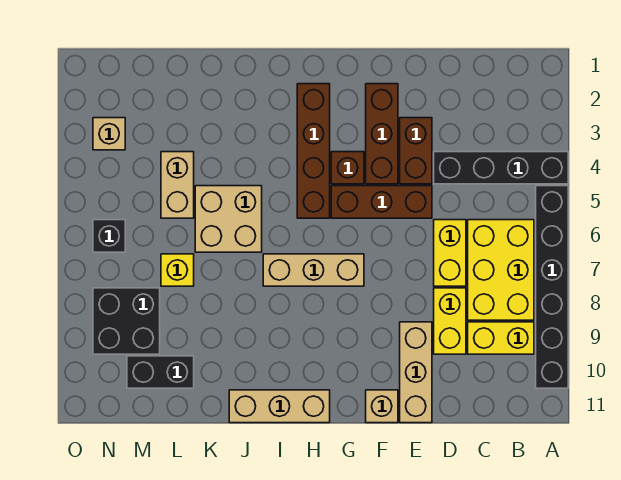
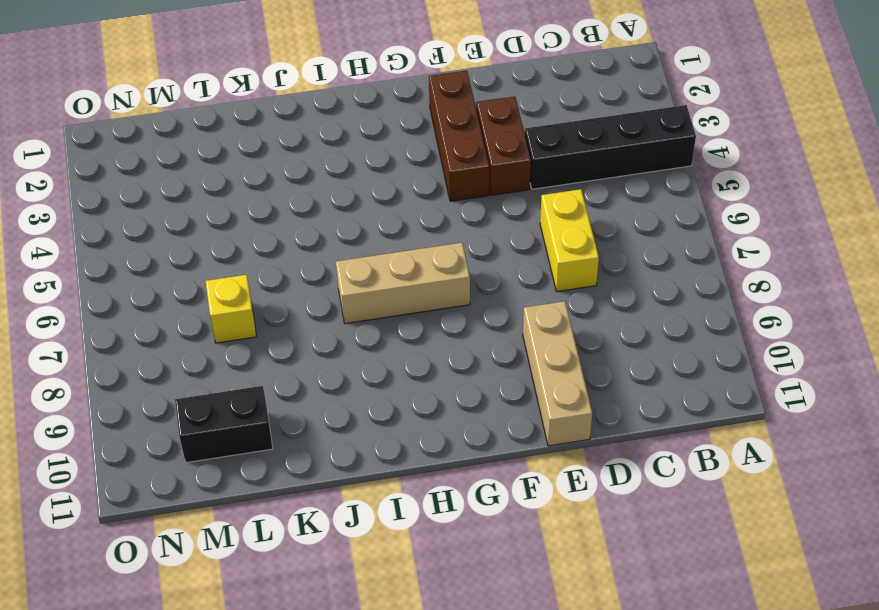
none -> black 1x6 brick [536,186,568,388]
none -> yellow 2x3 brick [468,220,534,320]
none -> yellow 1x2 brick [468,322,534,354]

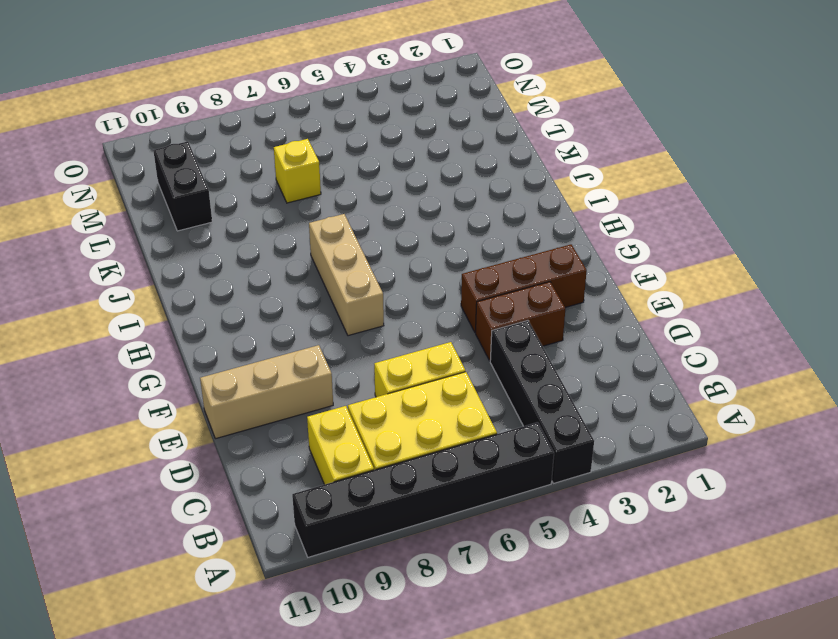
none -> yellow 1x2 brick [434,288,466,354]
none -> brown 1x3 brick [331,186,432,218]
none -> tan 1x1 brick [366,390,398,423]

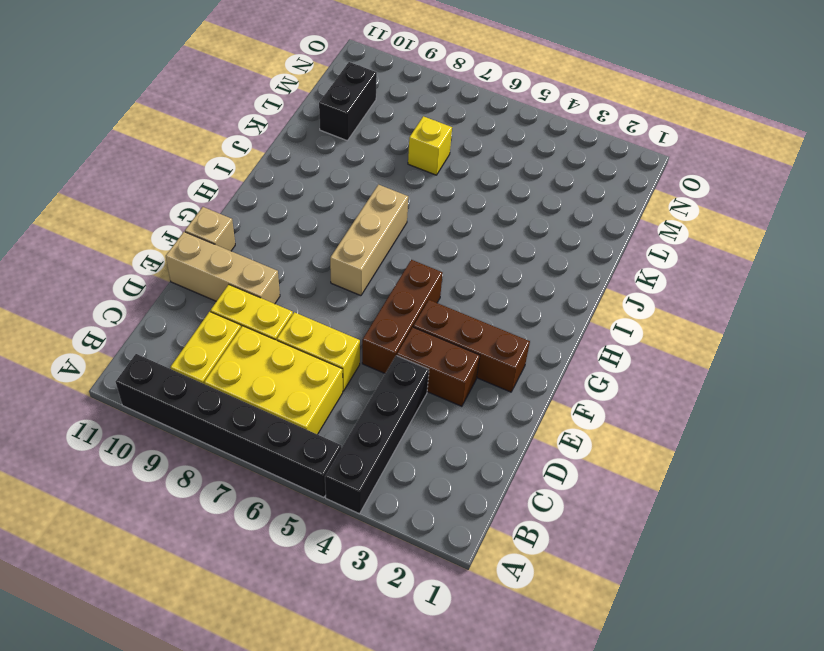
none -> brown 1x1 brick [331,152,364,184]
none -> brown 1x4 brick [297,84,330,218]
none -> tan 1x3 brick [229,390,330,423]

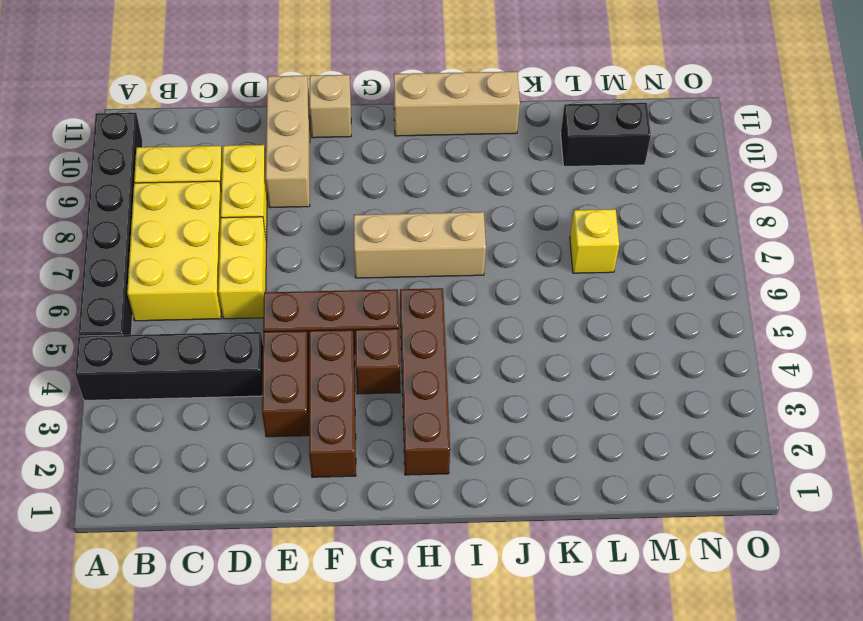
none -> tan 2x2 brick [195,186,262,252]
none -> tan 1x2 brick [161,152,194,218]
none -> black 2x2 brick [93,288,160,354]

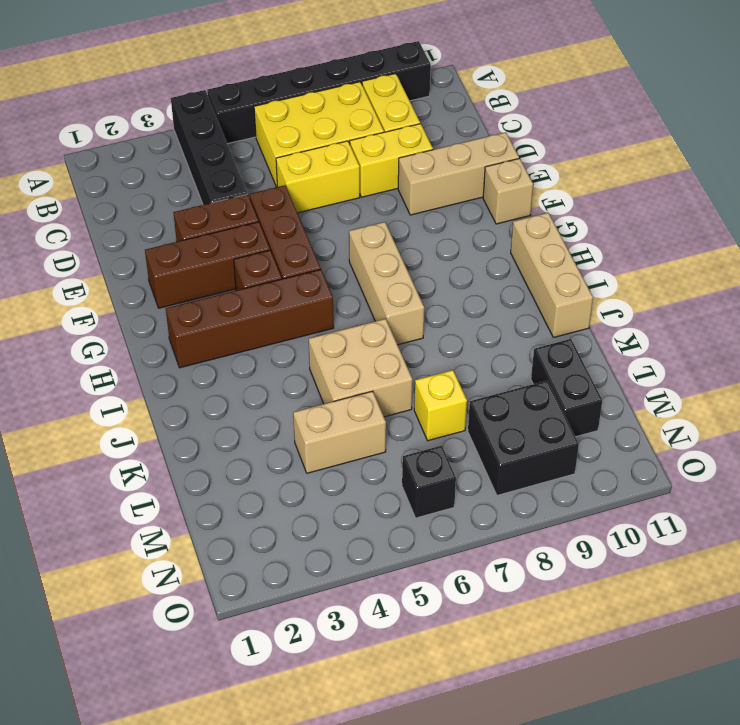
none -> tan 1x1 brick [93,118,125,150]

